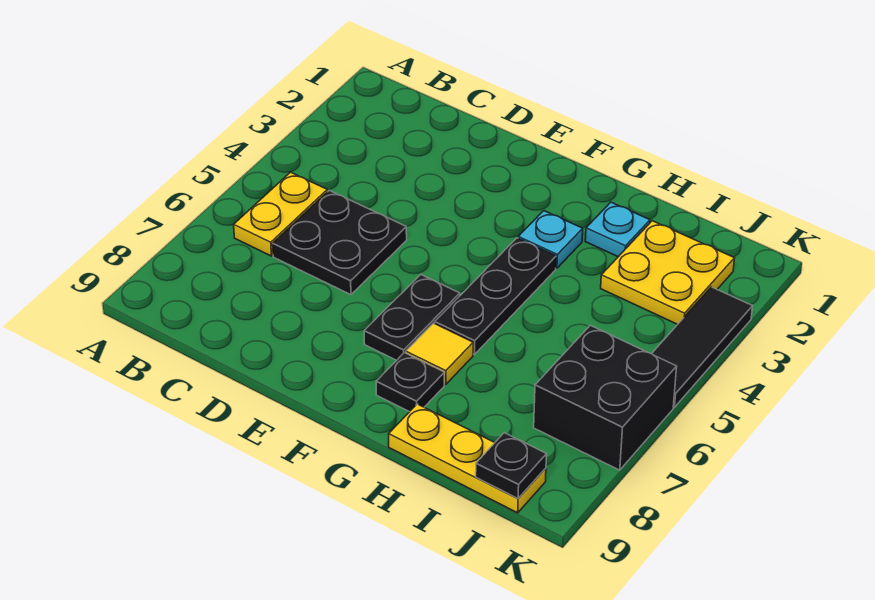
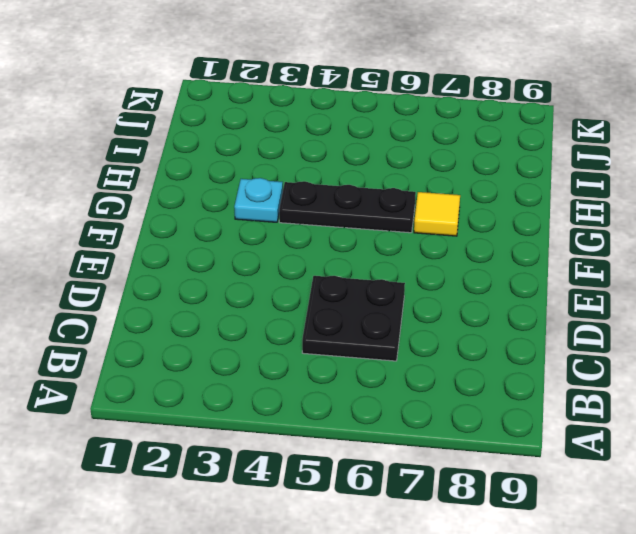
none -> yellow 1x2 plate [234,172,327,256]
none -> black 1x2 plate [364,275,460,360]
none -> black 1x1 plate [376,353,444,412]

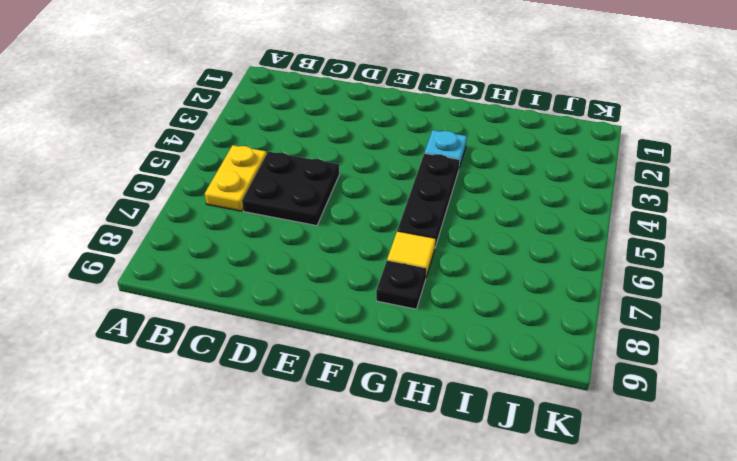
none -> black 1x2 plate [364,275,460,360]
none -> cyan 1x1 plate [585,202,650,257]
none -> yellow 1x3 plate [389,404,546,513]

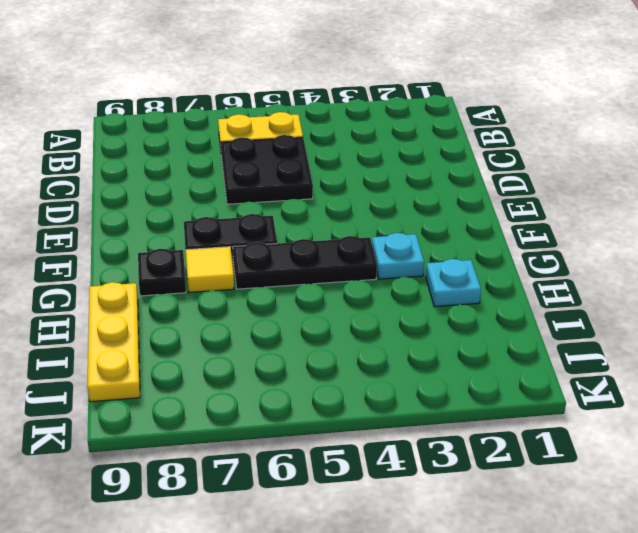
none -> yellow 2x2 plate [601,221,734,324]
none -> black 2x2 brick [534,325,677,470]
none -> black 1x3 tile [652,287,753,407]

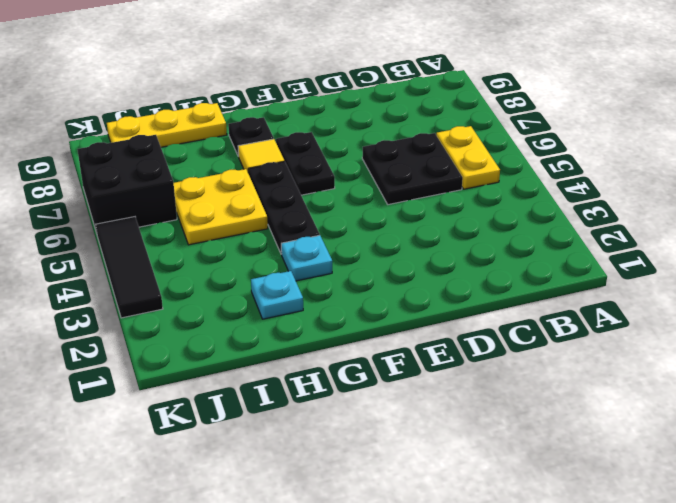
yellow 2x2 plate [174,169,268,245] -> yellow 2x2 plate moved to [601,221,734,324]
none -> black 1x1 plate [476,433,547,499]

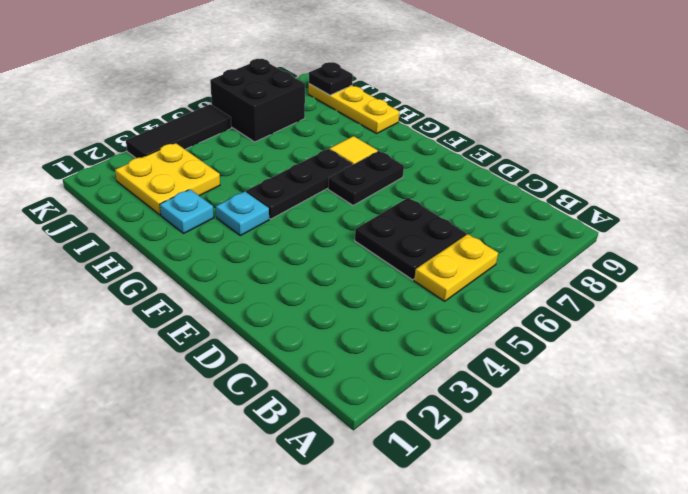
none -> black 1x1 plate [376,353,444,412]

